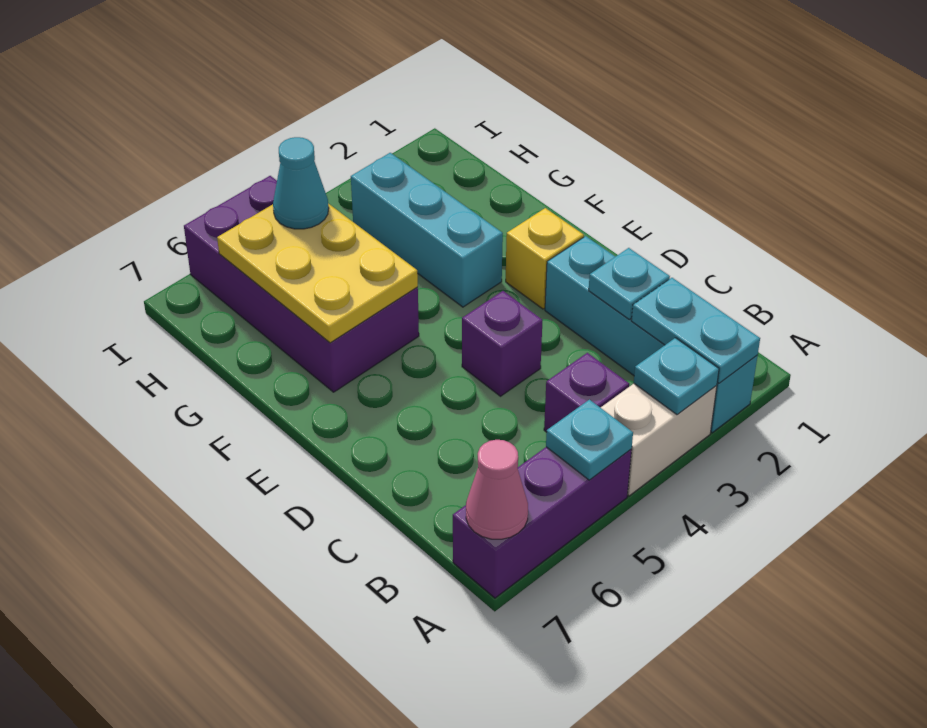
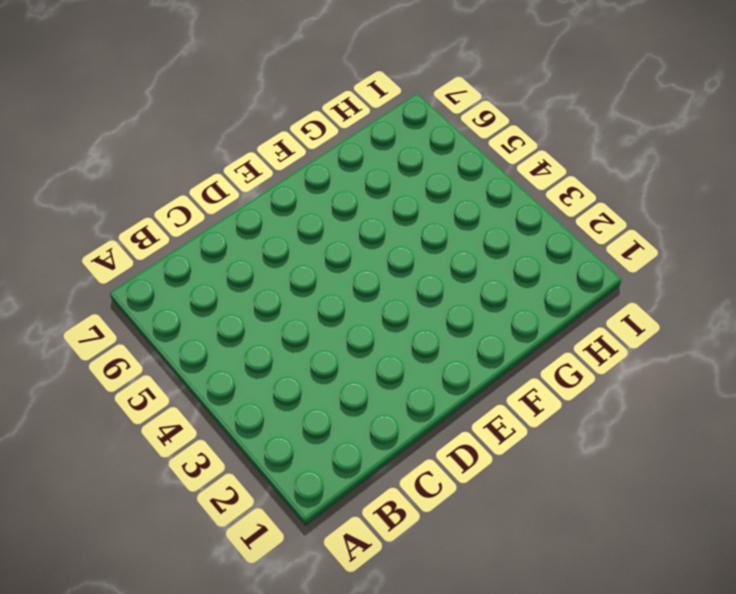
none -> cyan 1x4 brick [545,236,758,433]
none -> white 1x2 brick [601,384,717,496]
none -> purple 1x3 brick [453,447,632,598]

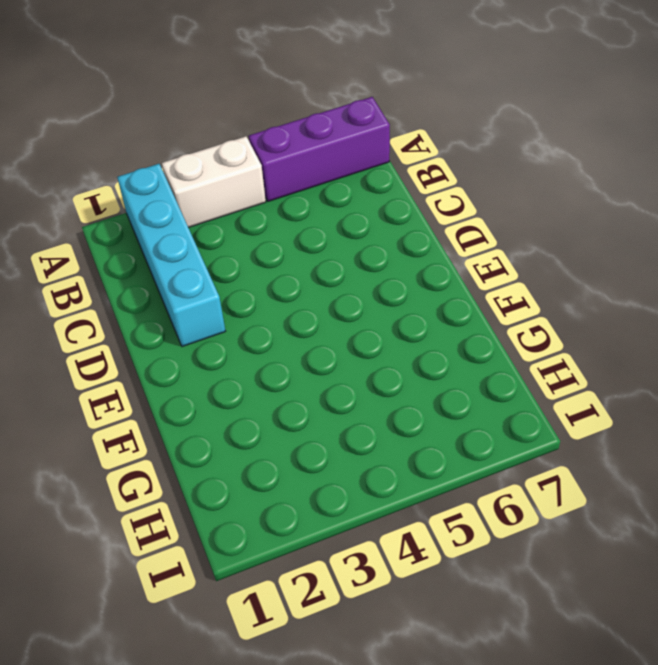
none -> purple 1x1 brick [544,353,629,432]
none -> purple 1x1 brick [462,291,543,396]
none -> yellow 1x1 brick [506,208,584,309]

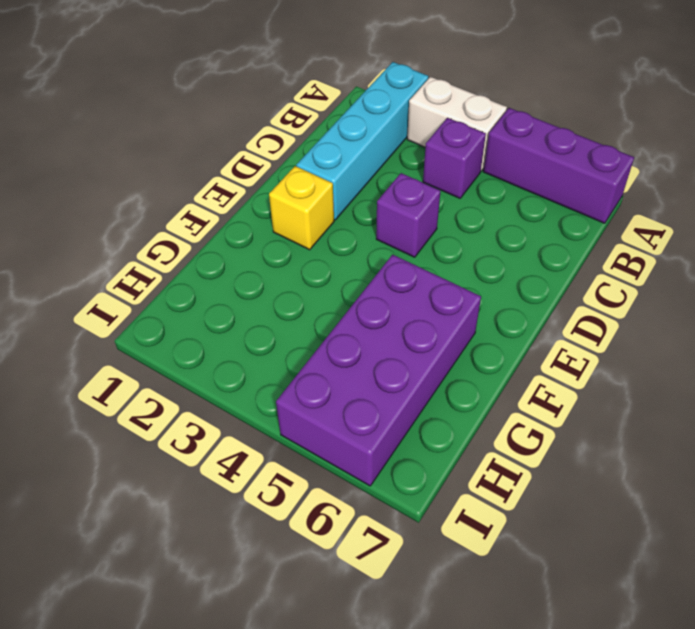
none -> cyan 1x3 brick [351,153,503,307]
none -> cyan 1x2 plate [631,278,760,383]
none -> cyan 1x1 plate [634,338,719,415]

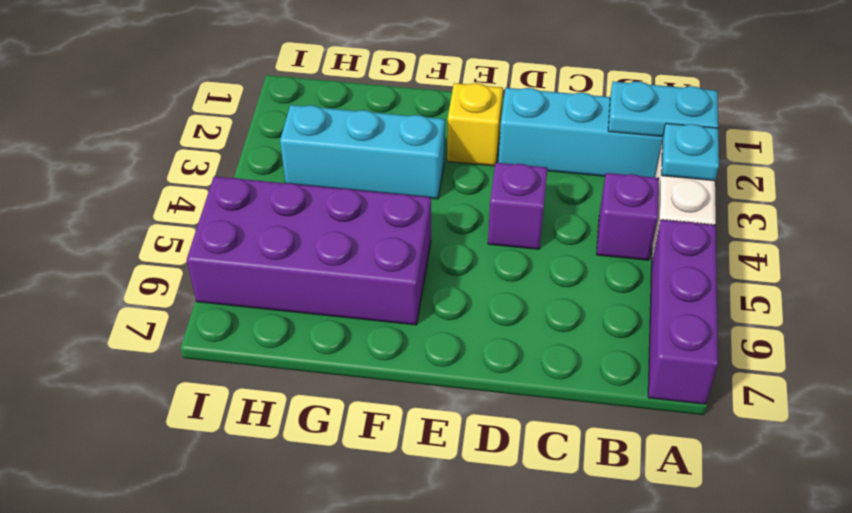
none -> cyan 1x1 plate [546,400,633,480]
none -> pink 1x1 cone [466,440,528,539]
none -> cyan 1x1 plate [589,248,670,319]

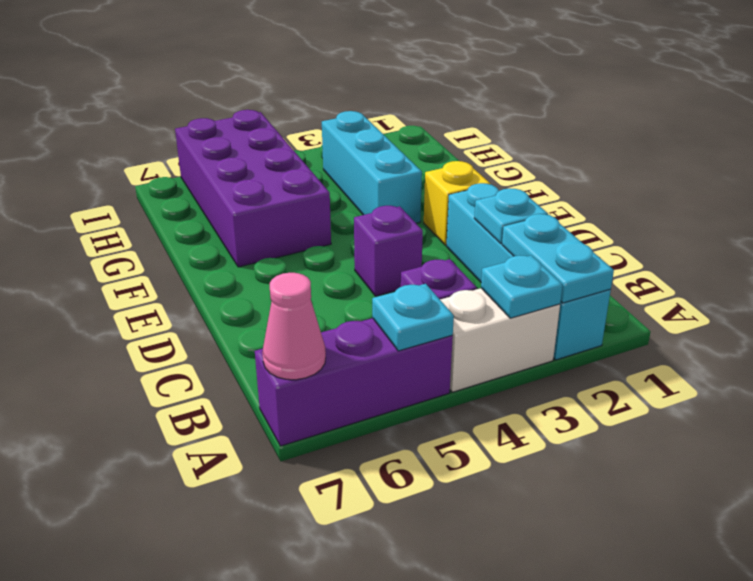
none -> yellow 2x3 plate [217,203,418,343]
none -> cyan 1x1 cone [273,137,329,229]

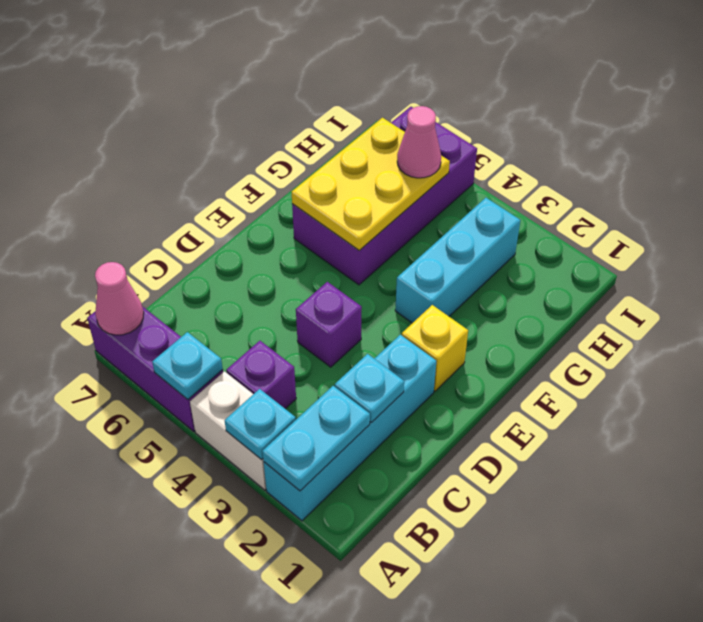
pink 1x1 cone [397,106,441,178] -> cyan 1x1 cone [273,137,329,229]

